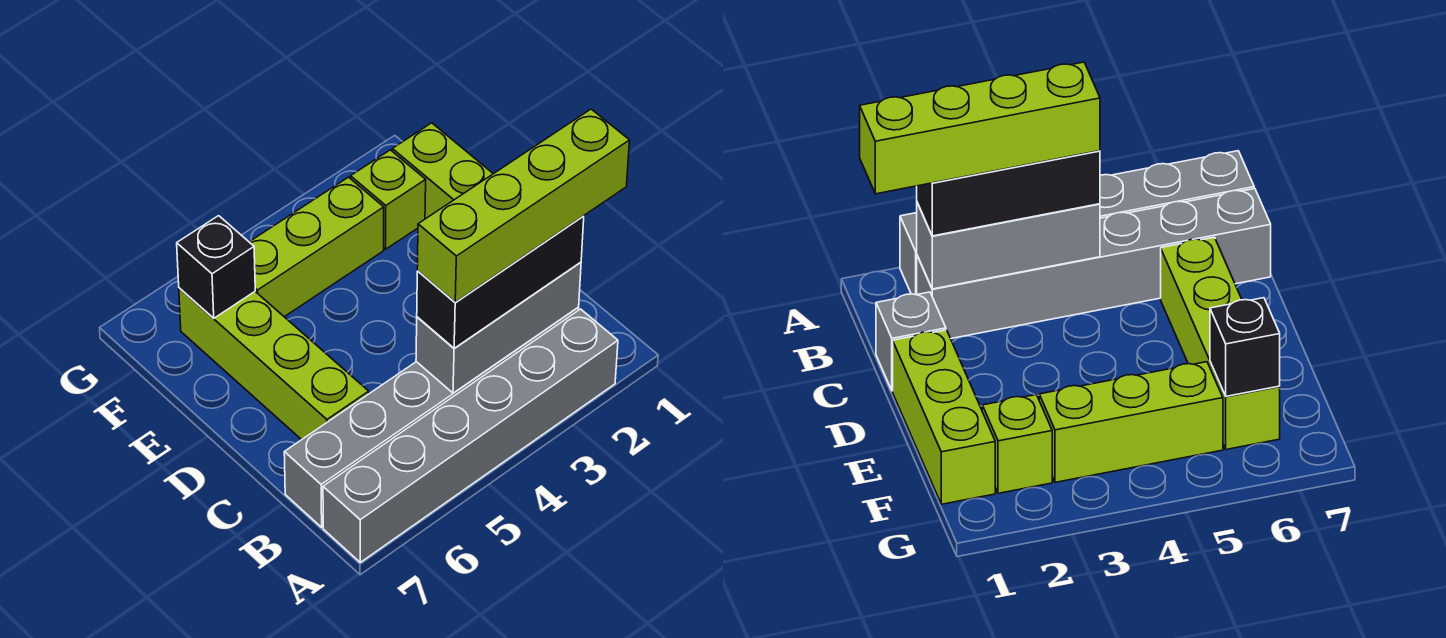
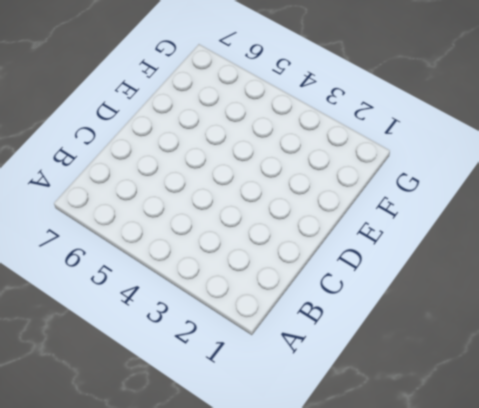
none -> grey 1x6 brick [323,309,618,562]
none -> grey 1x6 brick [284,308,579,527]

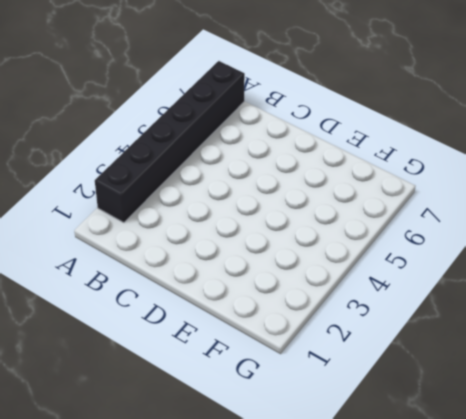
black 1x6 brick [95,61,245,223] -> grey 1x6 brick [323,309,618,562]
none -> grey 1x6 brick [284,308,579,527]
none -> grey 1x1 brick [876,292,946,391]

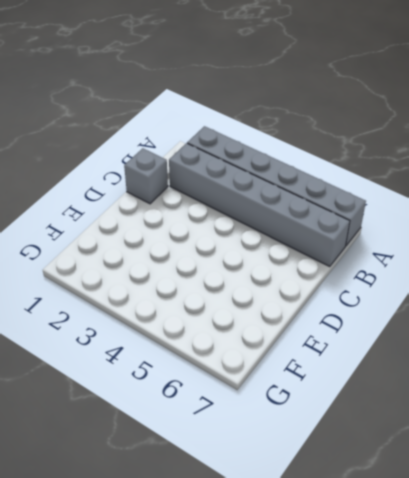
none -> lime 1x4 brick [179,288,369,440]
none -> lime 1x3 brick [392,123,493,219]

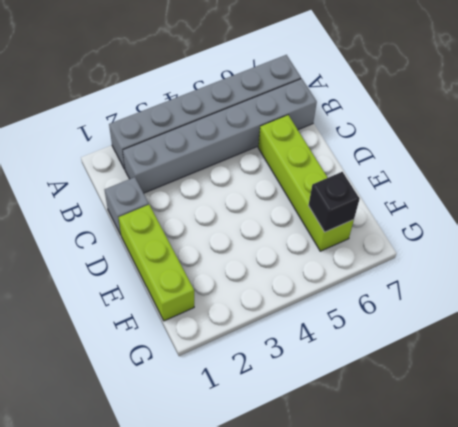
none -> lime 1x1 brick [351,150,426,249]
none -> lime 1x3 brick [250,177,384,317]

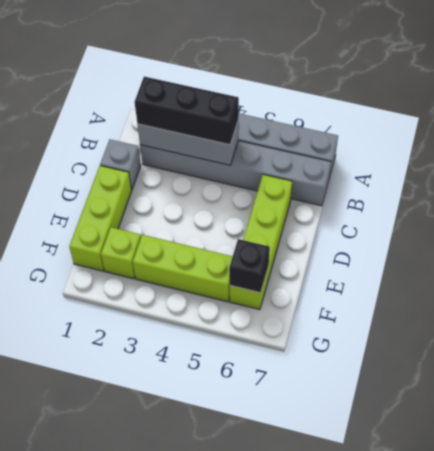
none -> lime 1x4 brick [417,109,630,303]

